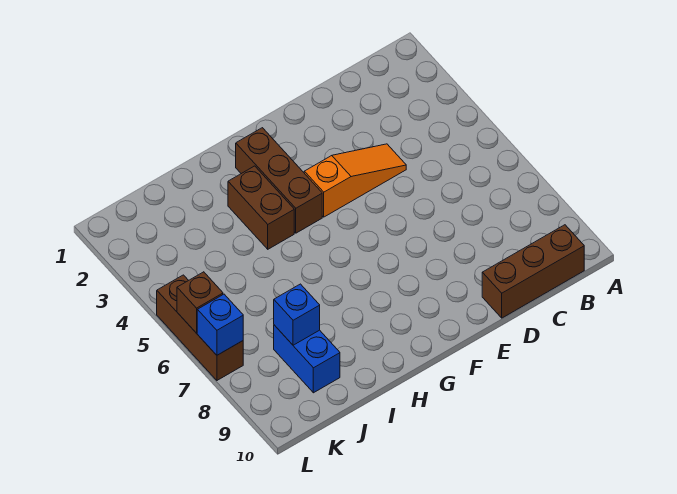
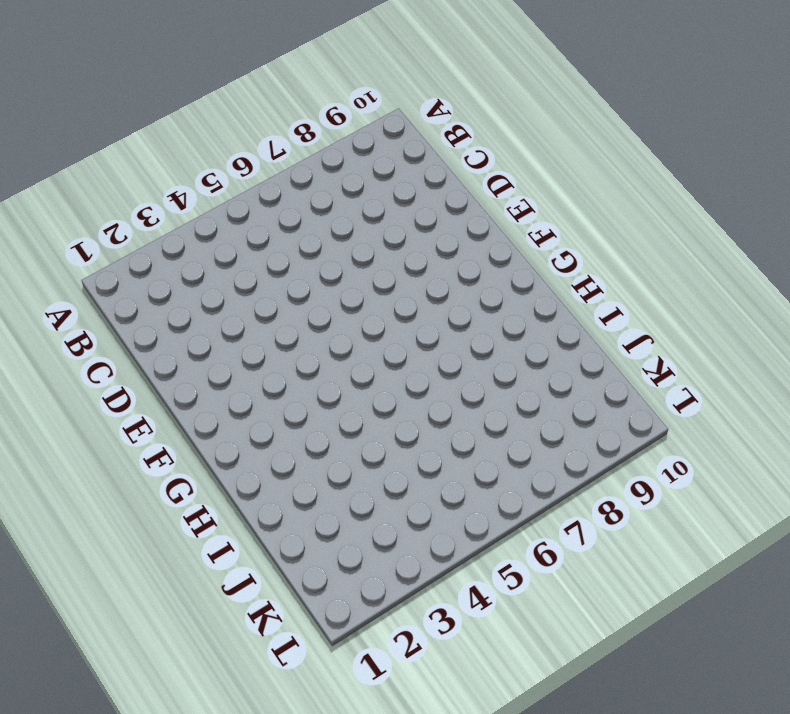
none -> brown 1x3 brick [482,225,584,318]
none -> orange 1x3 slope [304,144,406,217]

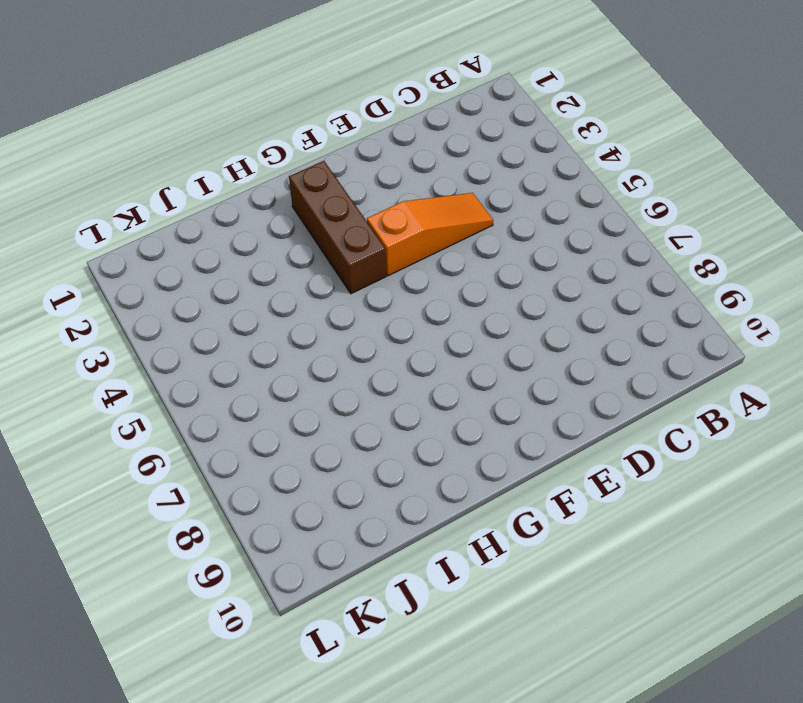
none -> brown 1x3 brick [482,225,584,318]
none -> brown 1x2 brick [228,166,294,249]

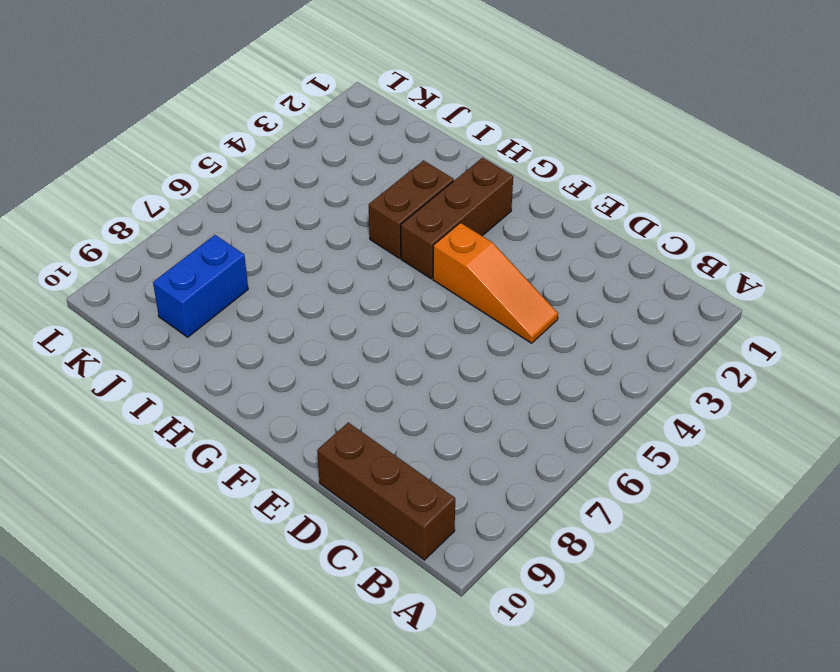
none -> brown 1x3 brick [157,275,243,380]
none -> blue 1x1 brick [274,284,320,345]

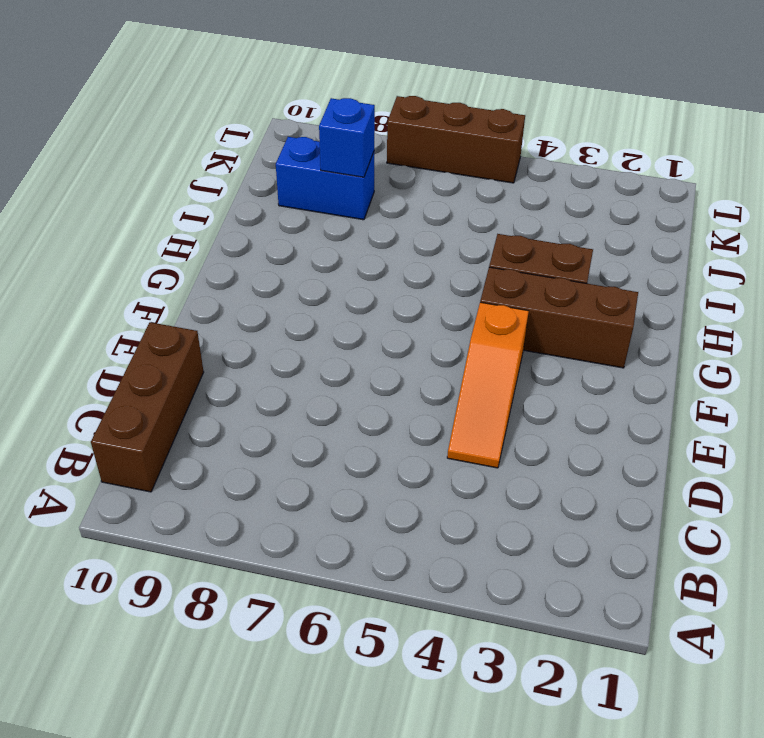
none -> brown 1x1 brick [177,272,223,333]
none -> blue 1x1 brick [197,294,243,355]

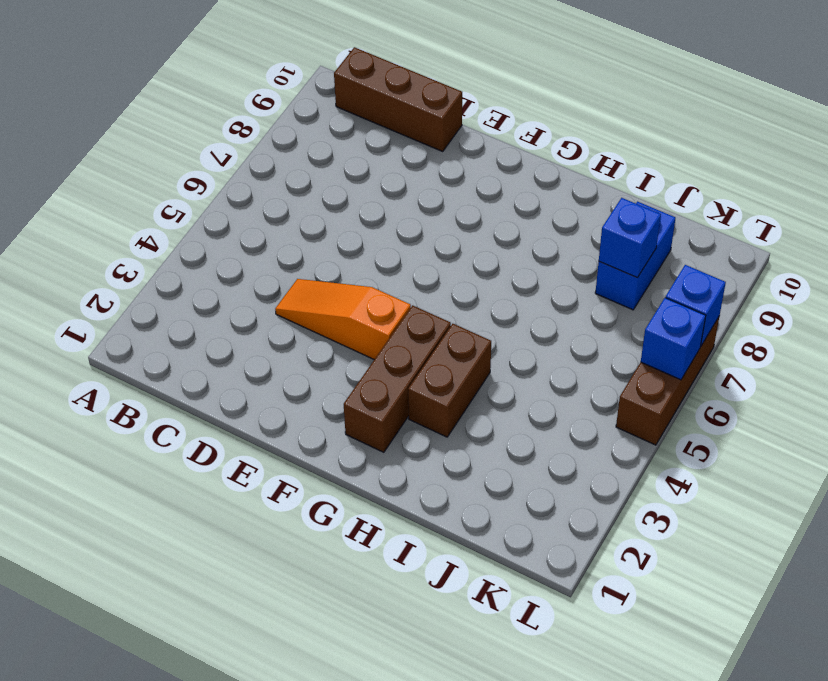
blue 1x1 brick [641,298,706,380] -> brown 1x1 brick [177,272,223,333]

